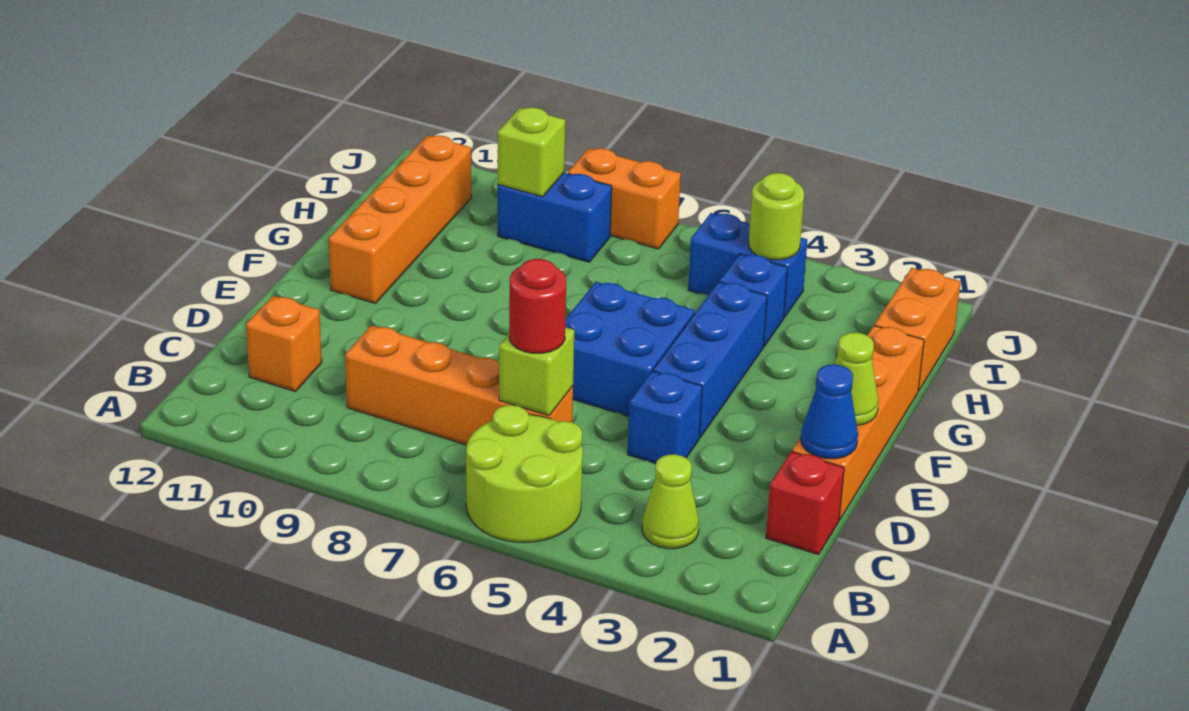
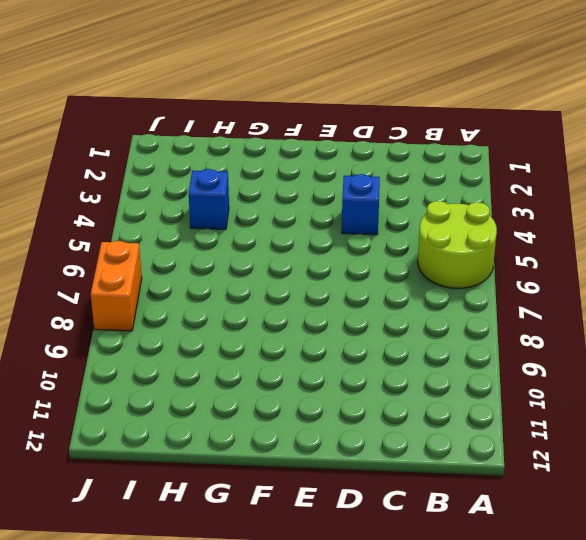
none -> lime 1x1 cone [642,454,699,549]
none -> red 1x1 brick [766,451,844,555]
none -> orange 1x4 brick [345,325,573,445]

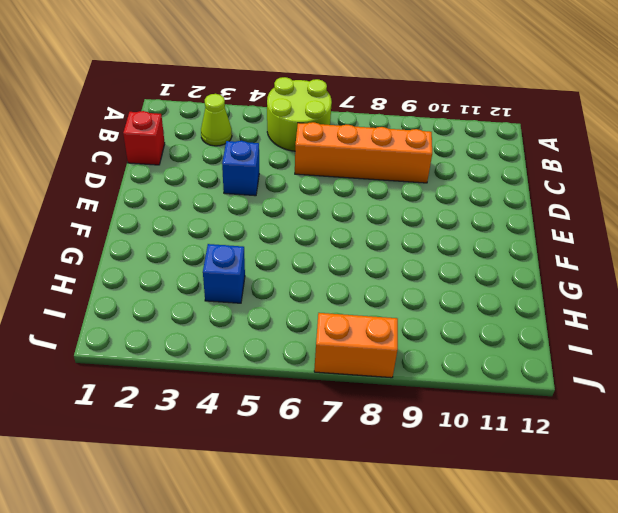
none -> orange 1x1 brick [246,296,322,392]
none -> orange 1x4 brick [792,325,924,520]
none -> blue 1x3 brick [653,282,767,438]

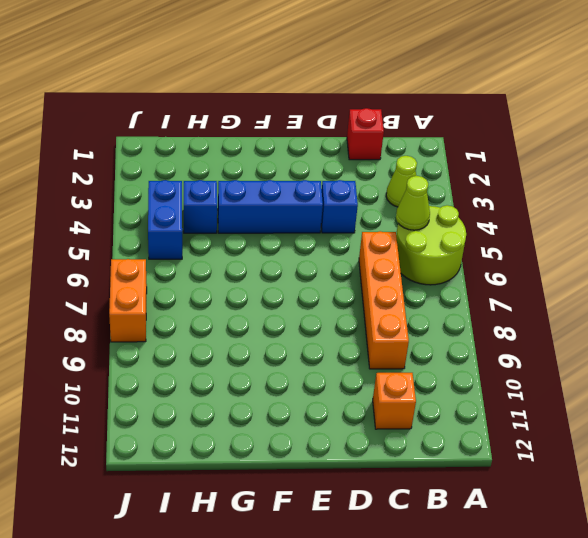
lime 1x1 cone [396,176,430,230] -> lime 1x1 cone moved to [835,333,879,425]
none -> orange 1x4 brick [792,325,924,520]
none -> blue 2x2 brick [565,282,695,416]
none -> orange 1x4 brick [329,135,471,303]

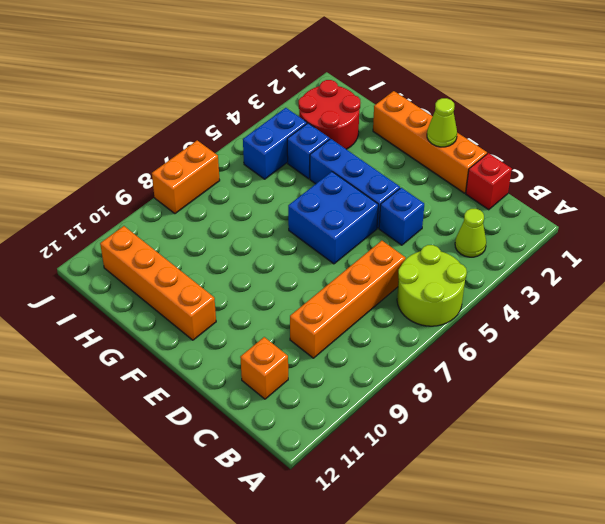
red 2x2 round brick [299,80,360,149] -> none
none -> orange 1x2 brick [875,268,961,391]
none -> blue 1x2 brick [498,173,612,262]
none -> lime 1x1 brick [499,327,574,416]

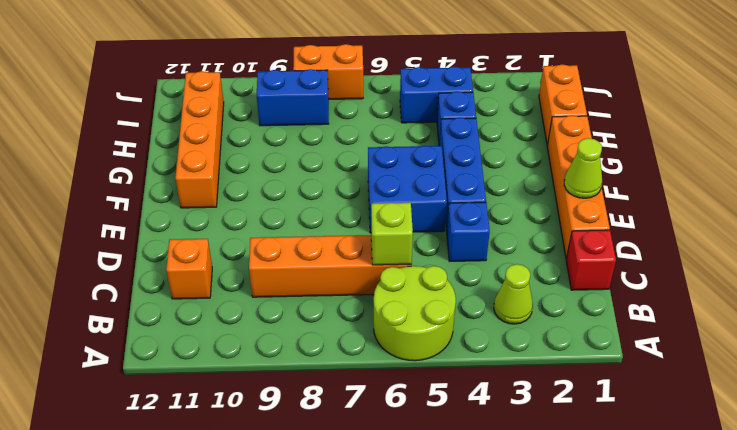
none -> blue 1x1 cone [801,364,858,459]
none -> lime 1x1 round brick [749,173,804,260]
none -> lime 1x1 brick [498,107,565,197]

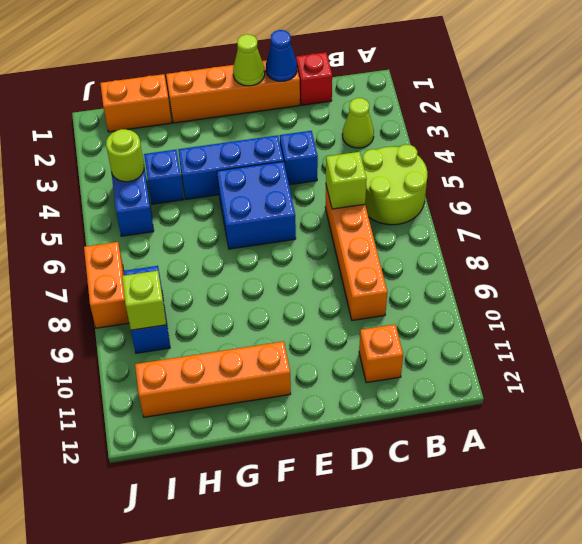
none -> red 1x1 round brick [509,259,566,353]

